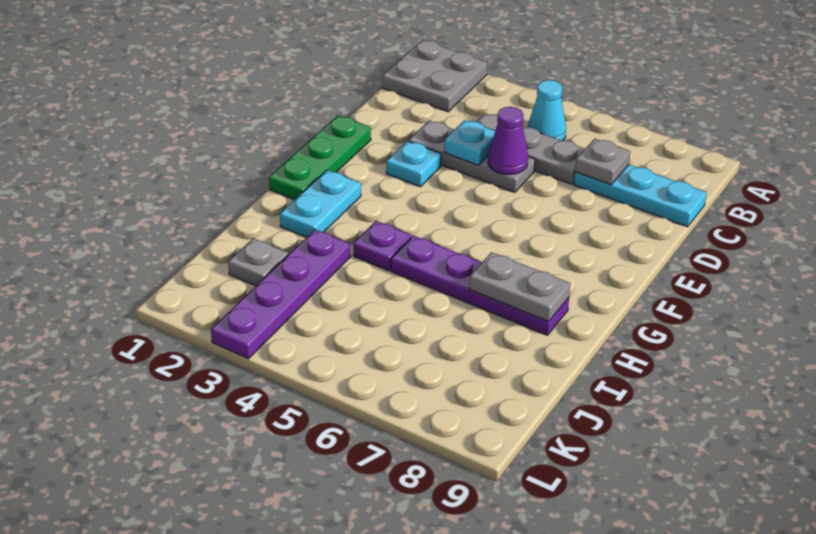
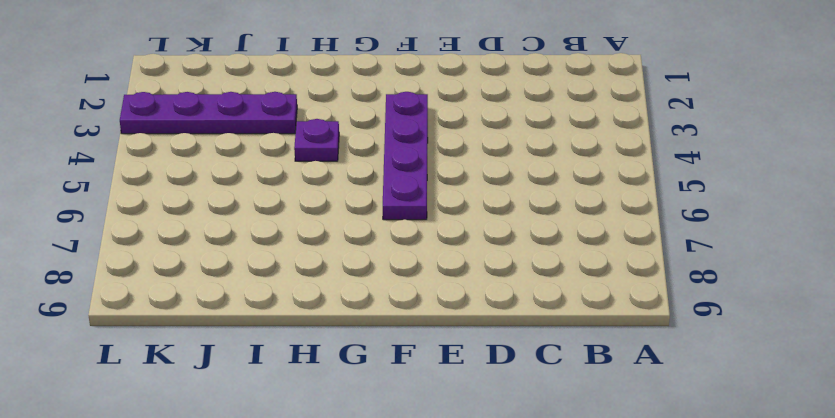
purple 1x4 plate [383,92,428,220] -> purple 1x4 plate moved to [391,236,569,335]
none -> grey 2x2 plate [382,40,487,112]
none -> cyan 1x1 cone [528,80,566,141]
none -> grey 1x3 plate [476,113,585,184]

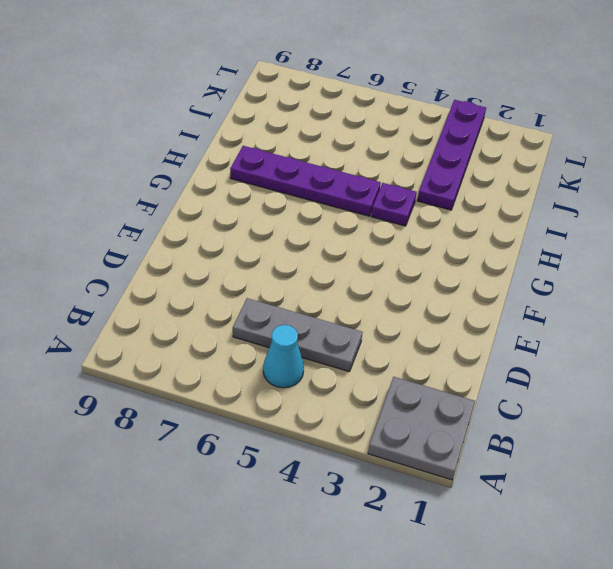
none -> cyan 1x3 plate [574,165,706,227]
none -> grey 1x3 plate [408,121,535,193]
none -> green 1x3 plate [269,115,371,200]

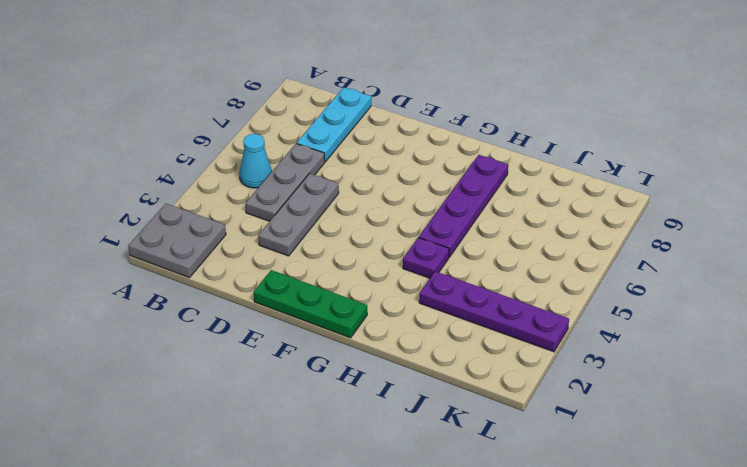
none -> cyan 1x1 plate [386,141,441,187]
none -> cyan 1x2 plate [280,170,361,237]
none -> grey 1x1 plate [228,238,288,286]

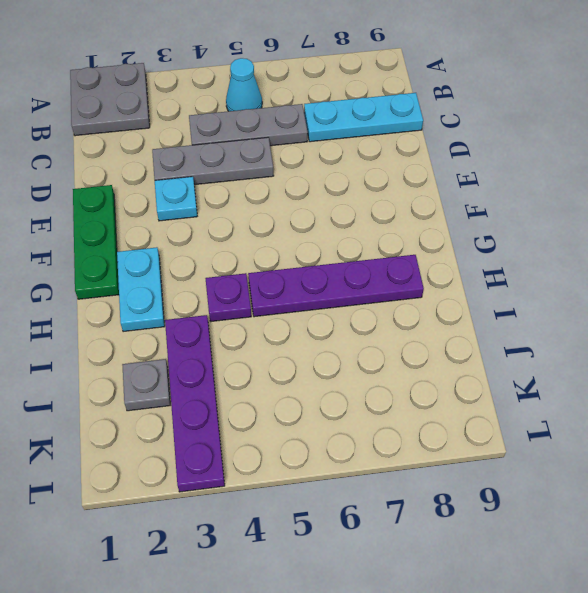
none -> grey 1x1 plate [575,139,631,185]
none -> cyan 1x1 plate [444,120,495,165]
none -> purple 1x1 cone [488,107,528,174]

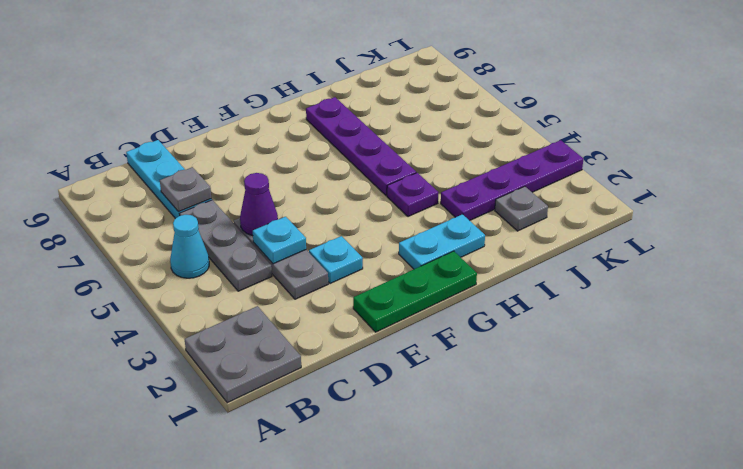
none -> grey 1x2 plate [469,252,571,321]

